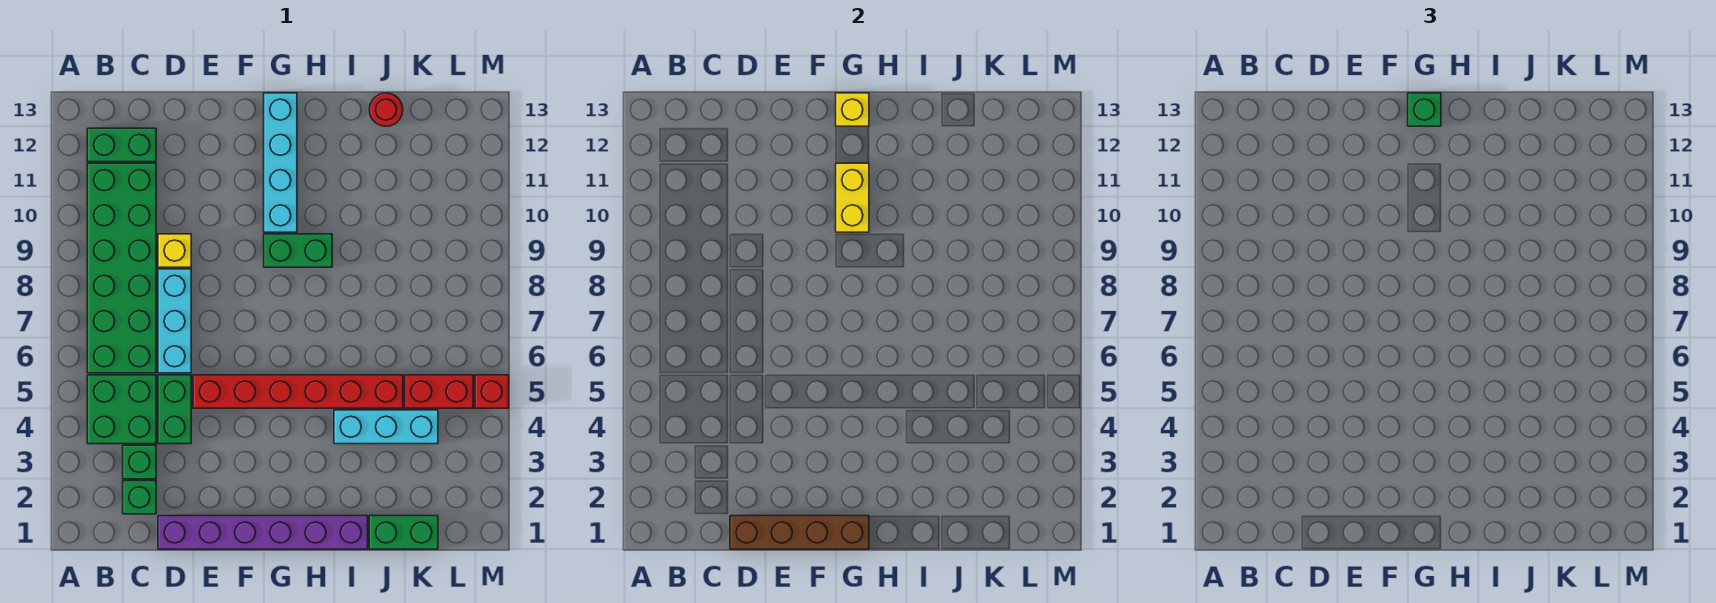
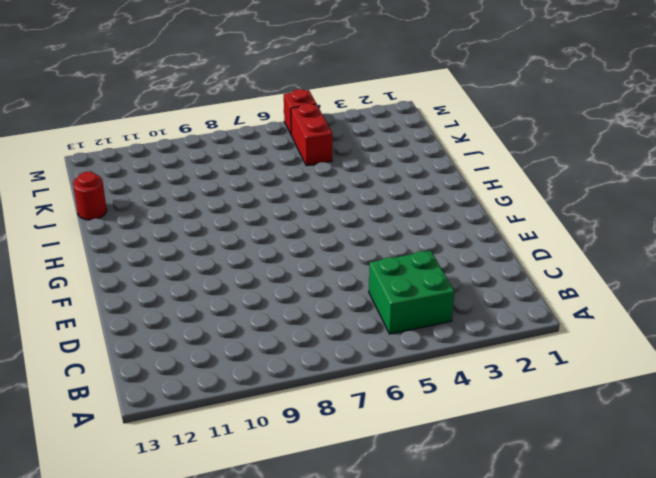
none -> green 2x6 brick [87,163,156,373]
none -> green 1x2 brick [87,128,156,162]
none -> green 1x1 brick [123,481,156,514]

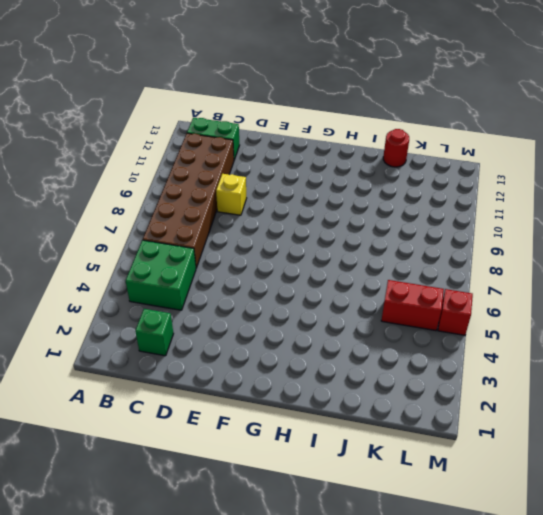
brown 2x6 brick [143,133,234,268] -> green 2x6 brick [87,163,156,373]
none -> green 1x1 brick [123,445,156,479]
none -> purple 1x6 brick [158,516,368,549]
none -> green 1x2 brick [158,375,191,444]

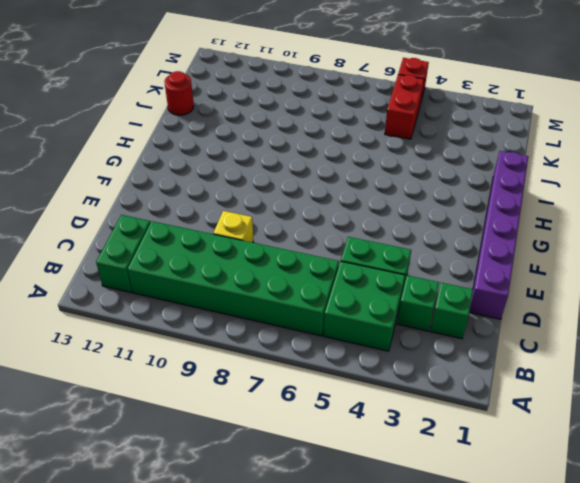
none -> cyan 1x3 brick [158,269,191,373]
none -> red 1x6 brick [193,375,403,408]
none -> green 1x2 brick [264,234,332,267]

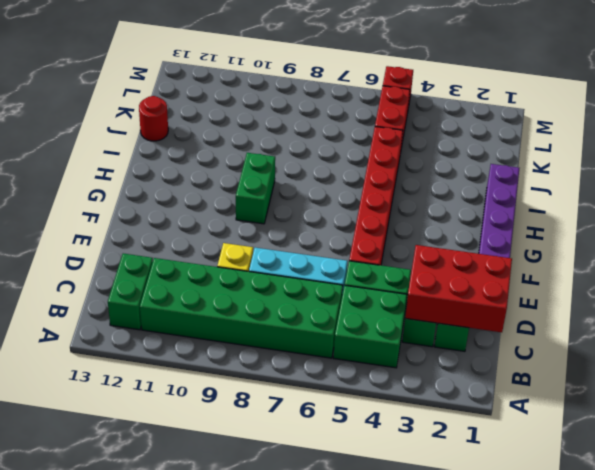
red 2x3 brick [405,245,512,332] -> brown 1x4 brick [730,516,869,549]
none -> cyan 1x4 brick [264,93,297,232]
none -> cyan 1x3 brick [334,410,438,444]
none -> green 1x2 brick [369,516,438,549]

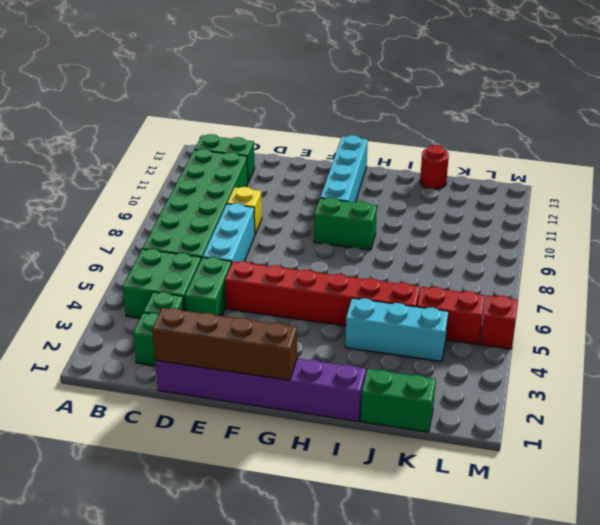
none -> yellow 1x2 brick [836,163,869,232]
none -> yellow 1x1 brick [836,93,869,126]
none -> green 1x1 brick [1408,93,1441,126]

